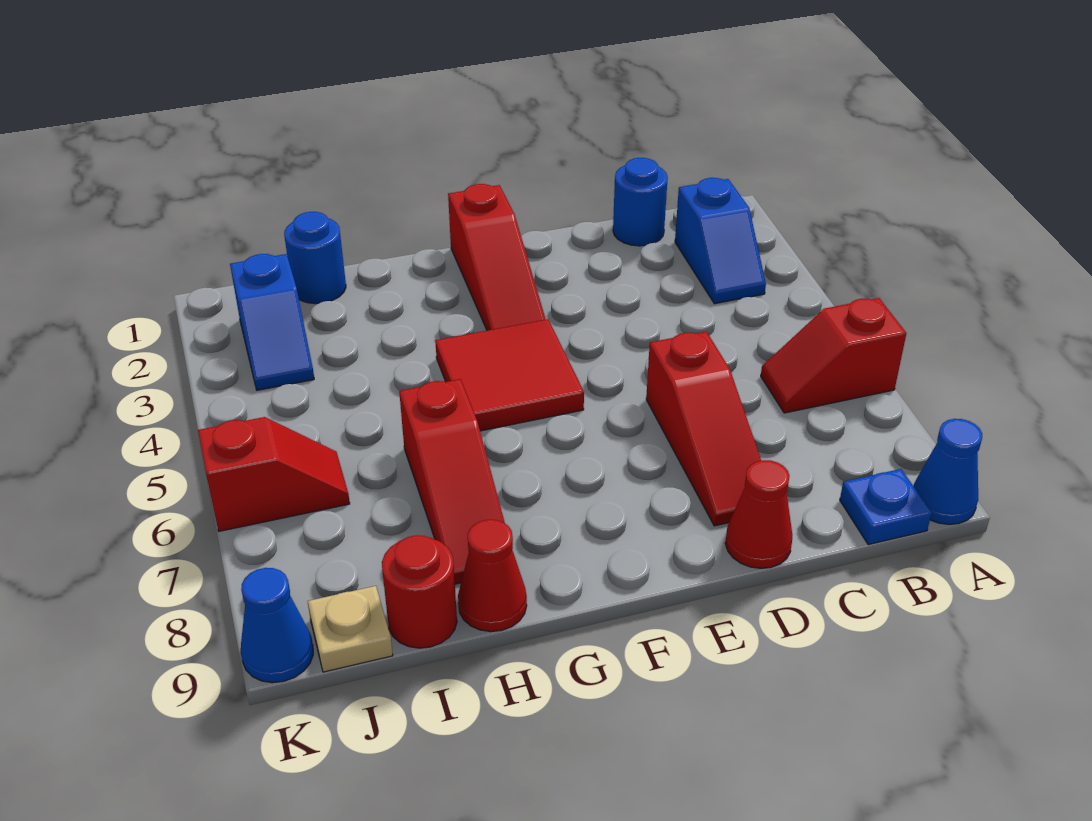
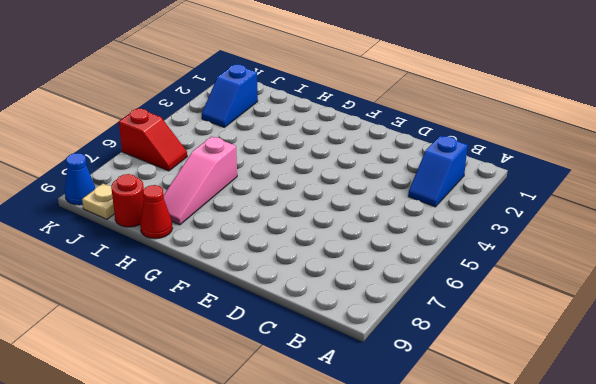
pink 1x3 slope [164,137,237,225] -> red 1x3 slope [399,379,505,584]
none -> red 1x2 slope [761,298,906,413]
none -> blue 1x1 cone [914,419,982,524]
none -> blue 1x1 plate [840,469,932,545]

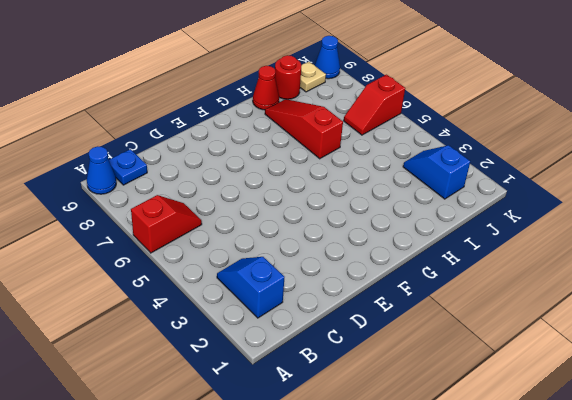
none -> blue 1x1 round brick [613,158,668,246]
none -> red 1x3 slope [646,331,761,526]
none -> red 1x1 cone [725,460,792,568]

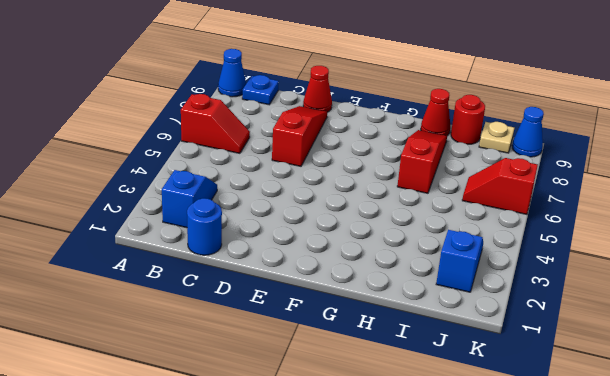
none -> red 1x3 slope [448,184,546,330]
none -> red 2x2 tile [435,319,584,431]
none -> blue 1x1 round brick [284,212,346,304]

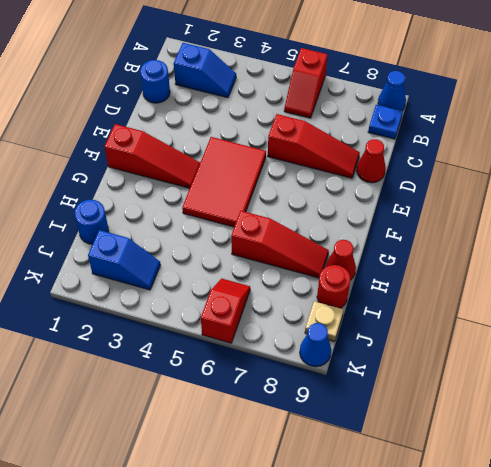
red 2x3 tile [182,137,266,227] -> red 2x2 tile [435,319,584,431]

